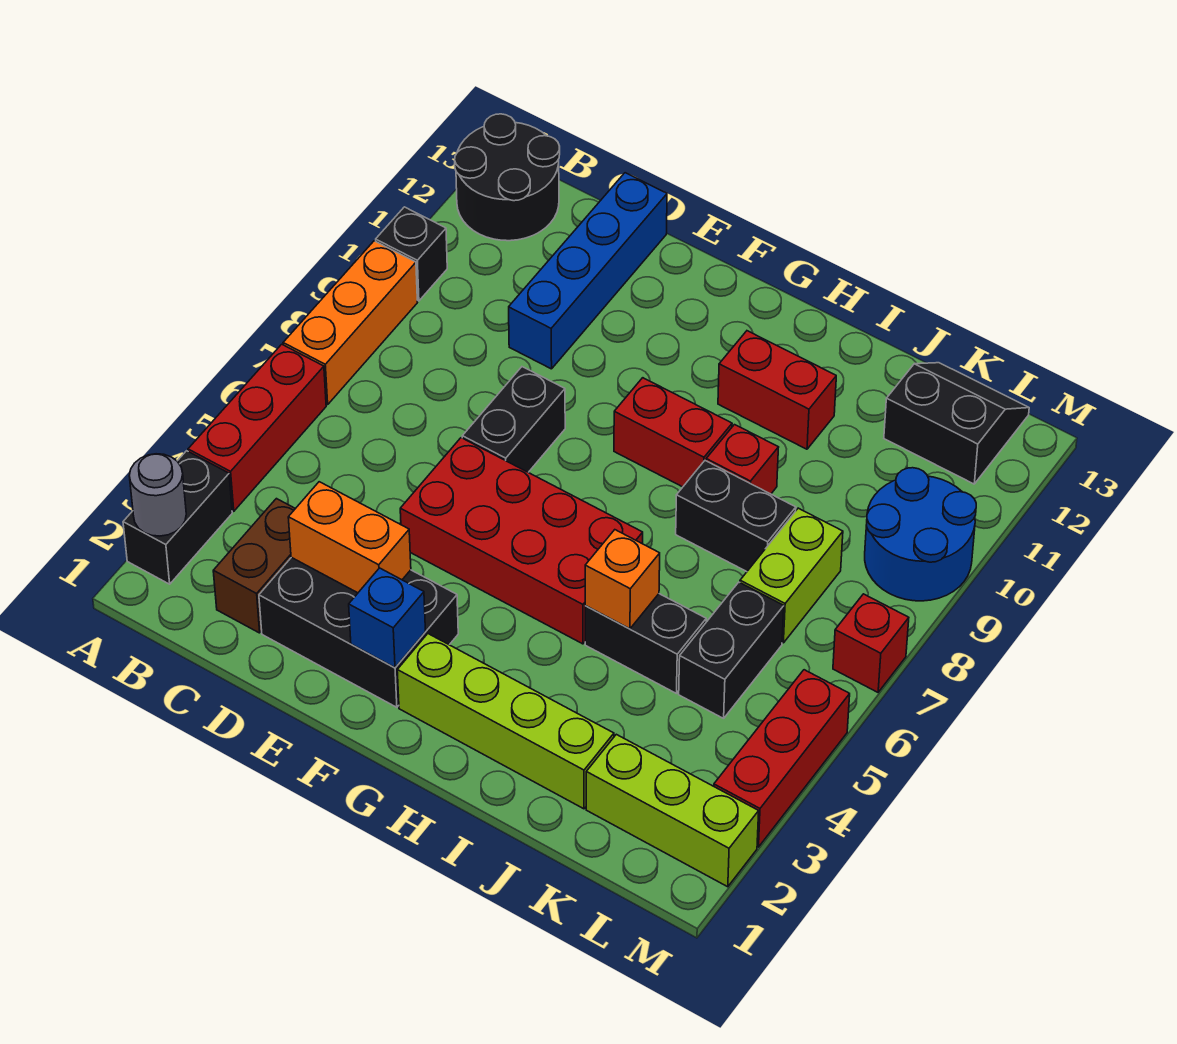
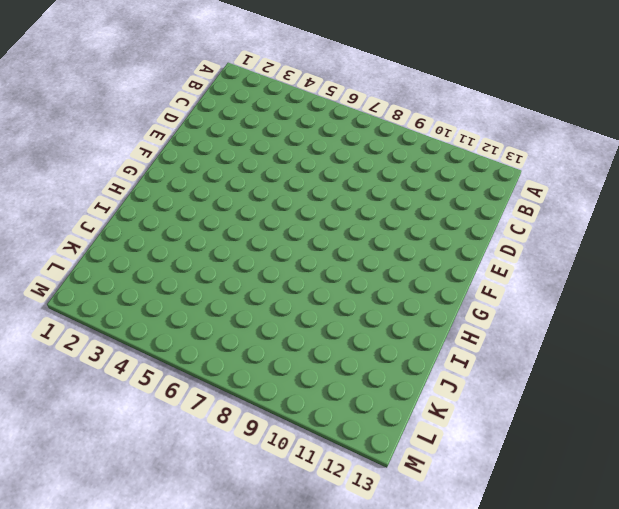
none -> black 1x2 brick [123,451,232,584]
none -> red 1x3 brick [188,344,326,511]
none -> orange 1x3 brick [283,241,417,405]

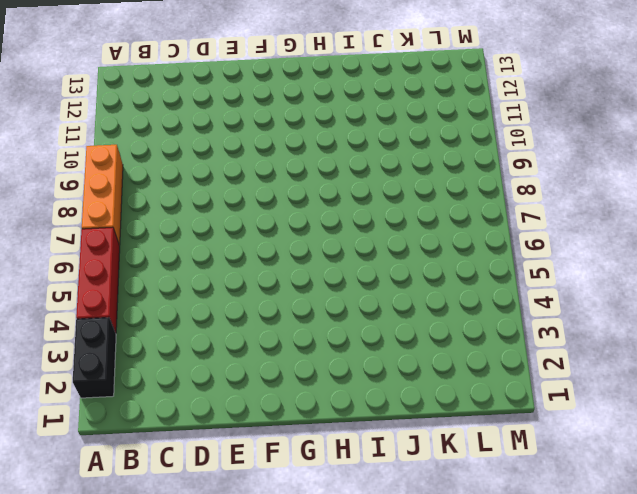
none -> black 1x1 brick [376,207,447,301]
none -> black 2x2 round brick [455,114,560,241]
none -> brown 1x2 brick [213,499,295,633]

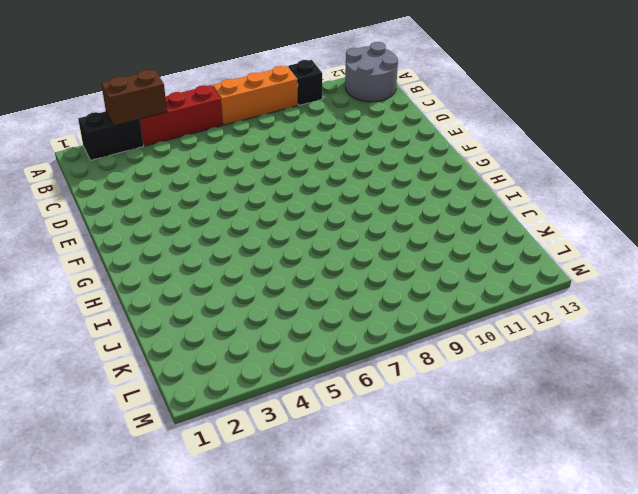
brown 1x2 brick [101,70,167,126] -> brown 1x2 brick moved to [213,499,295,633]
grey 2x2 round brick [345,42,398,102] -> black 2x2 round brick [455,114,560,241]
none -> black 2x3 brick [259,557,458,707]
none -> blue 1x4 brick [509,173,667,369]
none -> red 2x4 brick [400,438,643,644]

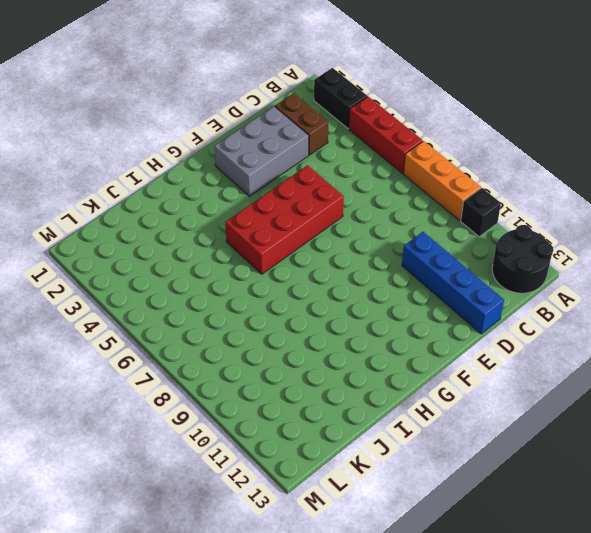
grey 2x3 brick [214,106,309,196] -> black 2x3 brick [259,557,458,707]
none -> black 1x2 brick [462,367,565,472]
none -> lime 1x4 brick [397,634,614,809]
none -> red 1x2 brick [614,378,732,487]

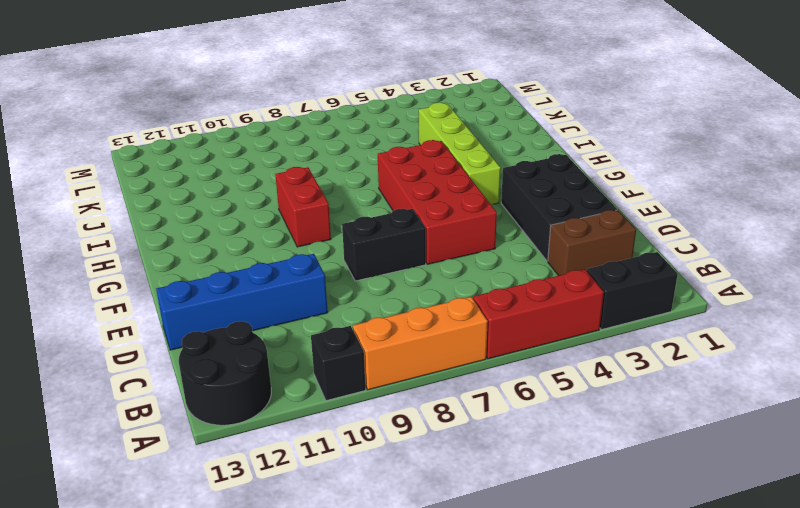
lime 1x4 brick [419,103,501,204] -> lime 1x4 brick moved to [397,634,614,809]
none -> red 1x2 brick [718,331,836,449]
none -> black 1x2 brick [585,594,706,693]
none -> black 1x2 brick [676,461,796,572]

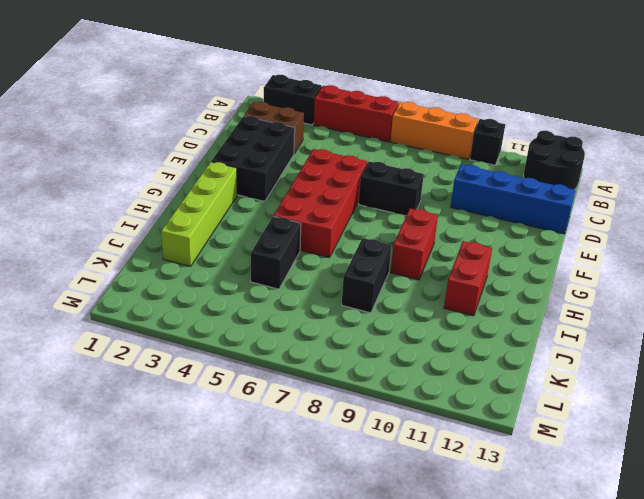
none -> red 1x1 brick [706,425,779,494]
none -> lime 1x3 brick [586,734,759,887]
none -> black 1x2 brick [679,582,784,718]

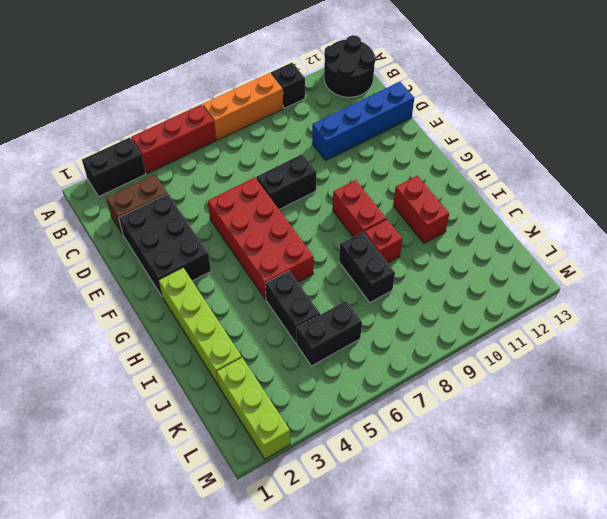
none -> lime 1x2 brick [740,508,843,643]
none -> black 2x2 slope [884,363,1029,484]
none -> blue 2x2 round brick [865,468,976,601]

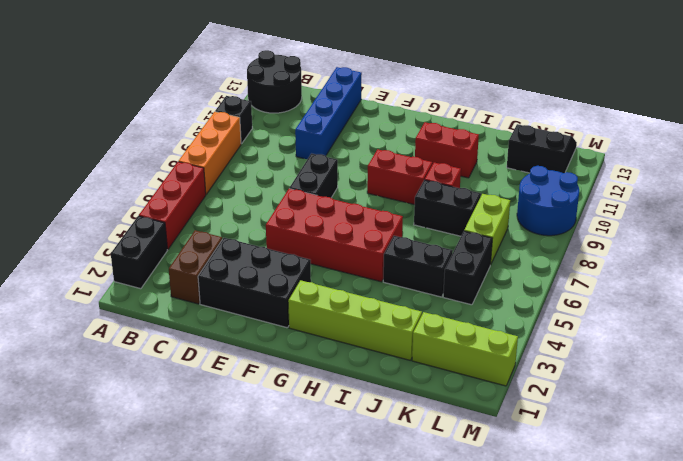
none -> red 1x3 brick [714,670,850,847]
none -> red 1x1 brick [833,594,909,692]
none -> grey 1x1 round brick [129,454,186,536]

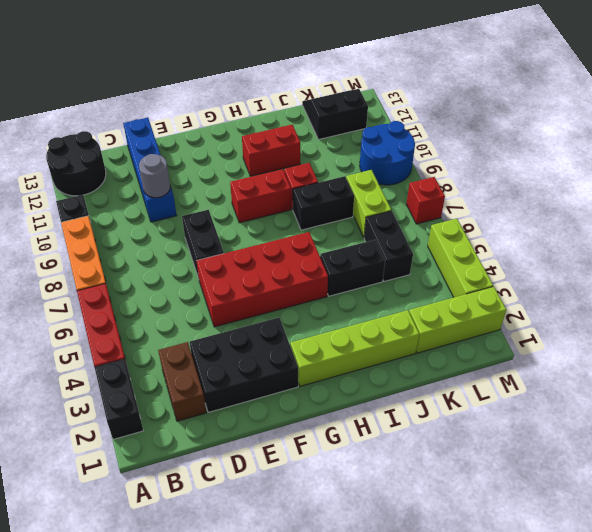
grey 1x1 round brick [139,154,170,198] -> grey 1x1 round brick moved to [129,454,186,536]
lime 1x3 brick [428,219,493,297] -> red 1x3 brick [714,670,850,847]
none -> orange 1x2 brick [288,482,411,593]
none -> blue 1x1 brick [349,568,426,668]
none -> orange 1x1 brick [585,530,660,629]

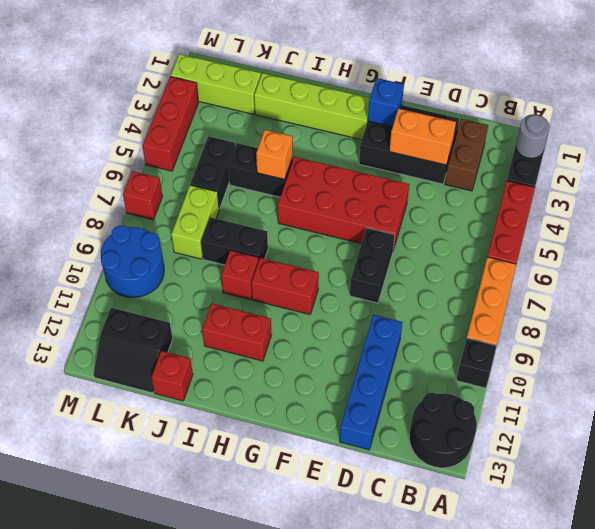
red 1x1 brick [151,351,193,401] -> none

